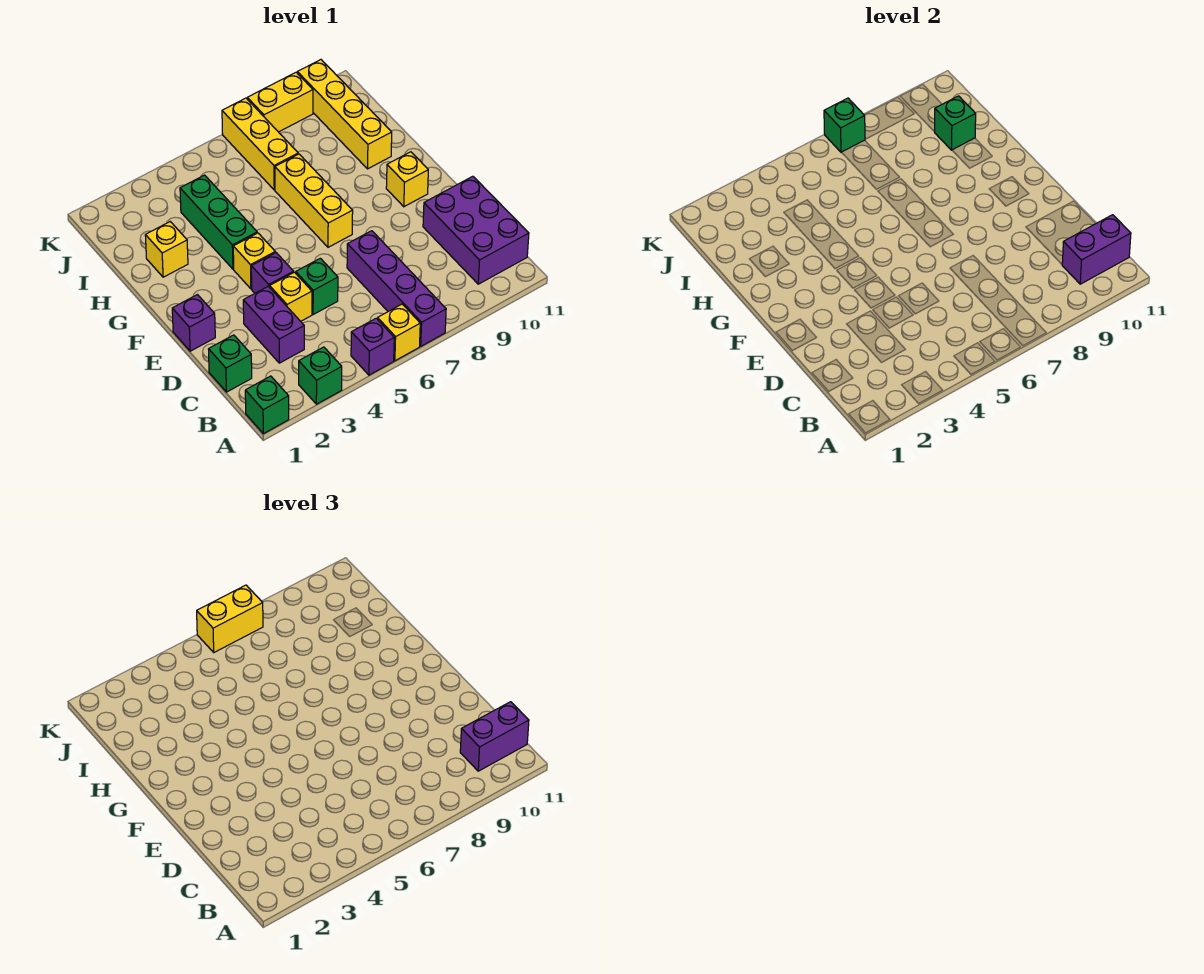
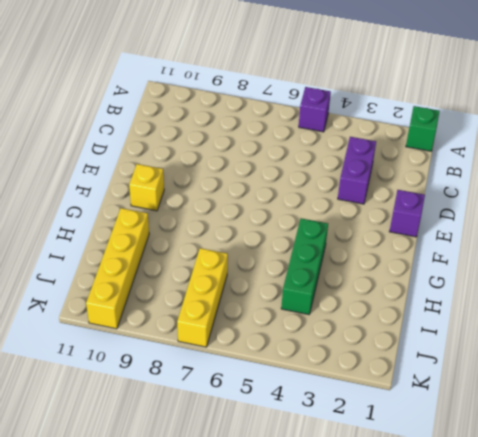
none -> green 1x1 brick [299,347,342,404]
none -> yellow 1x1 brick [378,304,420,361]
none -> purple 1x4 brick [347,231,446,346]

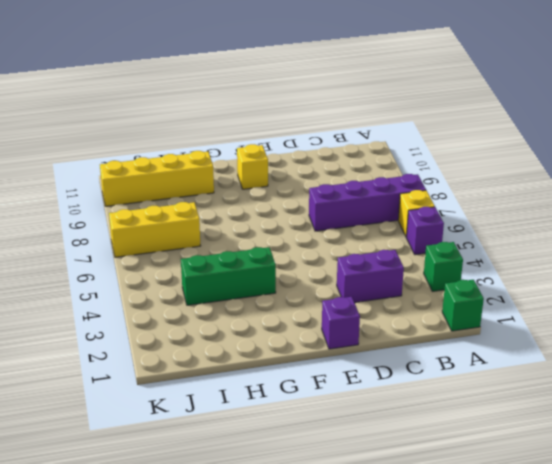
none -> purple 2x3 brick [423,176,529,284]
none -> green 1x1 brick [209,335,252,392]
none -> yellow 1x1 brick [270,272,312,321]

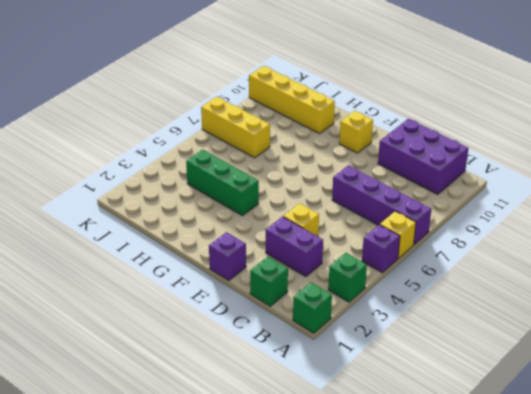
none -> green 1x1 brick [296,258,338,315]
none -> purple 1x1 brick [251,253,294,293]
none -> yellow 1x1 brick [233,233,275,289]

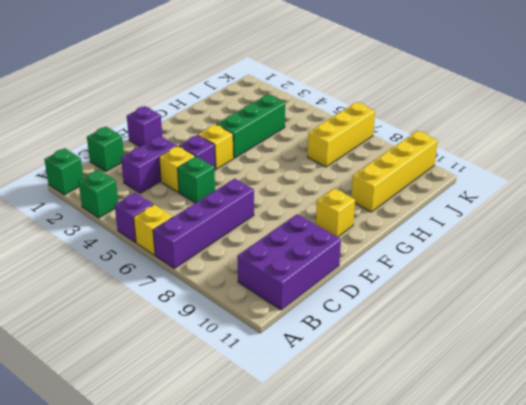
none -> yellow 1x3 brick [275,154,353,247]
none -> yellow 1x1 brick [145,222,188,277]
none -> yellow 1x2 brick [247,72,313,132]

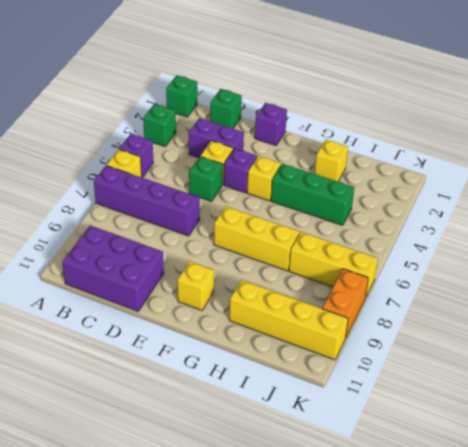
orange 1x2 brick [322,269,368,338] -> yellow 1x2 brick [247,72,313,132]
none -> purple 1x2 brick [1062,215,1131,284]
none -> green 1x1 brick [935,96,976,150]
none -> green 1x1 brick [824,98,865,152]

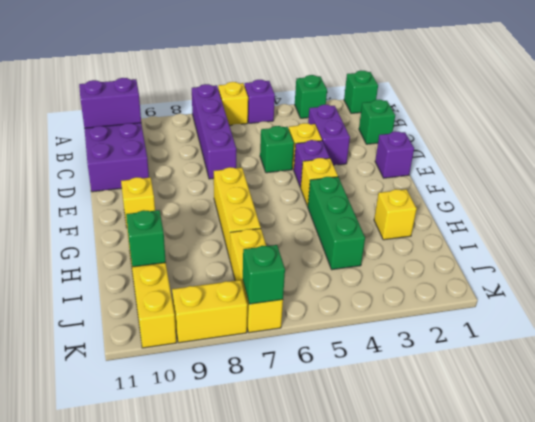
none -> purple 1x2 brick [460,702,529,771]
none -> yellow 1x2 brick [197,585,263,652]

